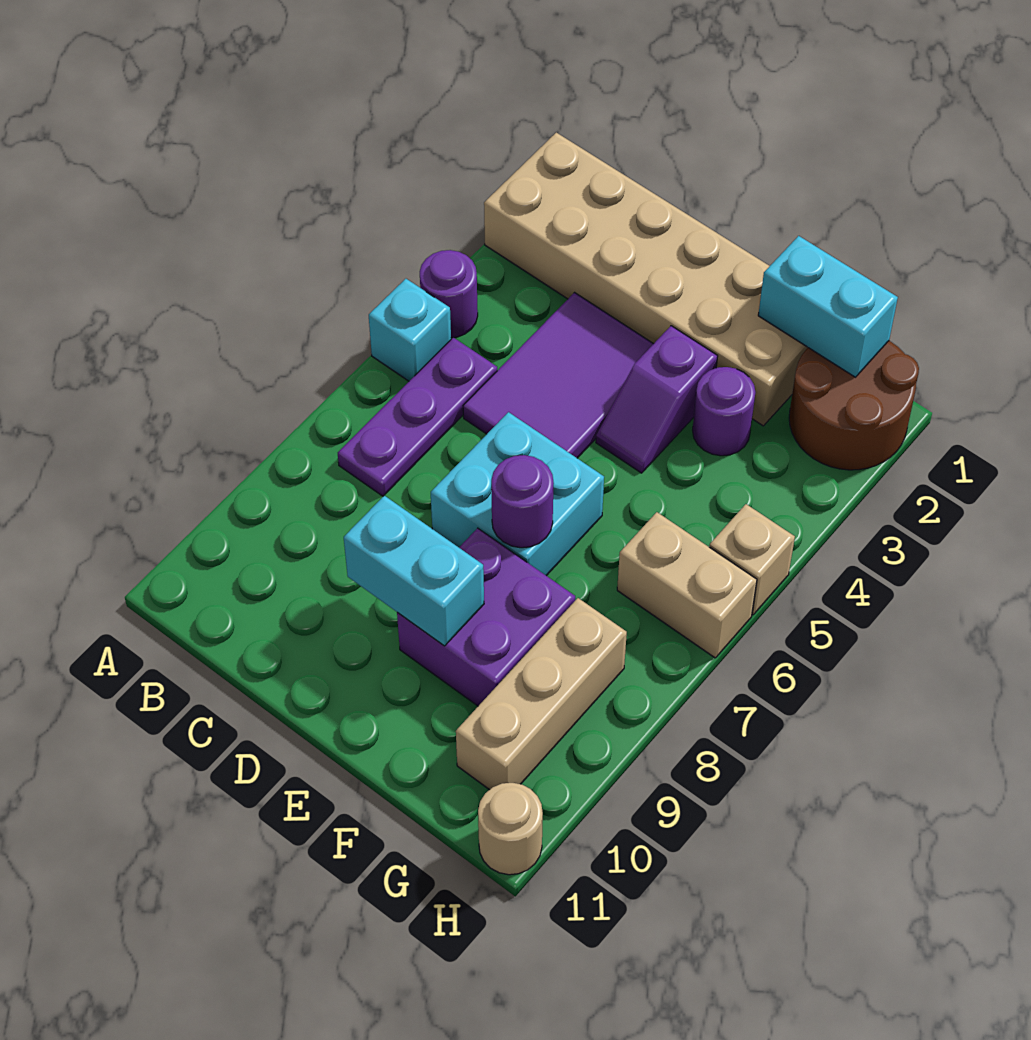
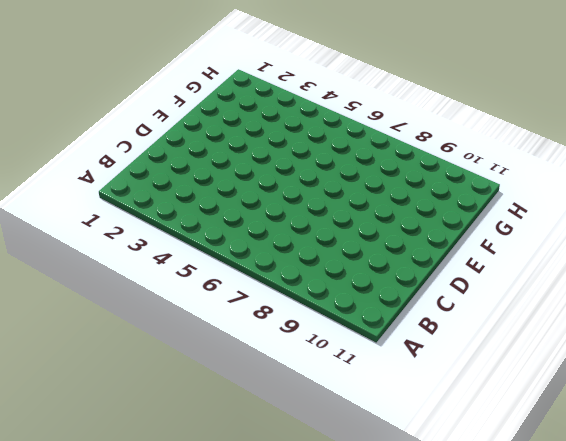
none -> tan 2x6 brick [484,133,808,426]
none -> purple 1x1 round brick [420,250,478,338]
none -> cyan 1x1 brick [369,279,451,381]

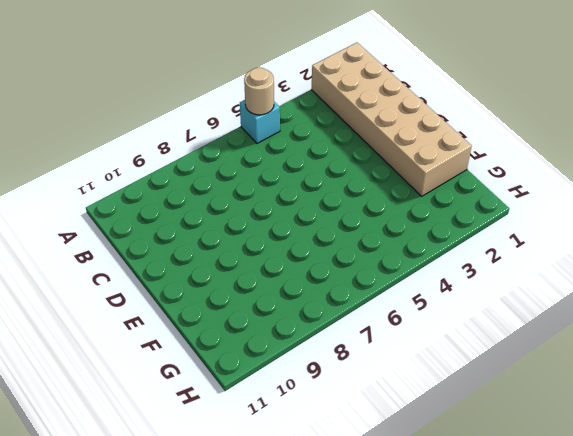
tan 1x1 round brick [244,68,274,115] -> tan 1x1 round brick moved to [478,783,543,875]
none -> purple 1x1 round brick [420,250,478,338]
none -> purple 1x3 plate [338,337,497,496]
none -> purple 2x3 tile [463,293,653,458]

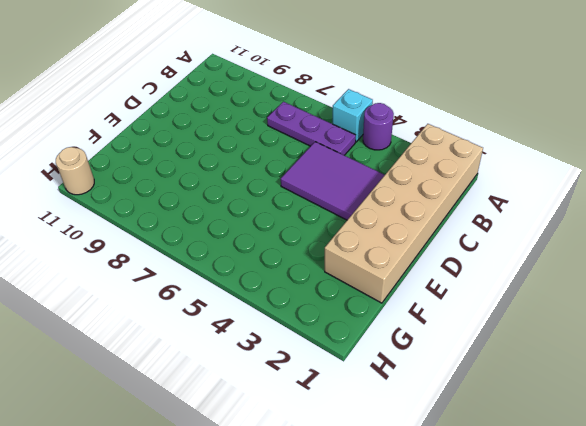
none -> cyan 2x2 brick [431,412,604,576]
none -> purple 1x2 slope [596,326,718,473]
none -> purple 2x2 brick [397,528,575,706]

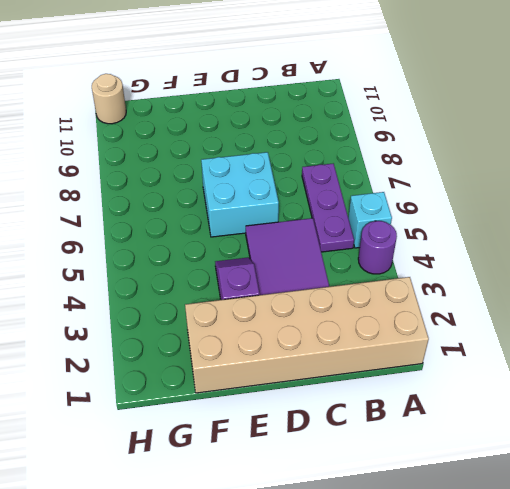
none -> purple 2x2 brick [397,528,575,706]
none -> purple 1x1 round brick [693,367,756,456]
none -> brown 2x2 round brick [789,341,919,470]

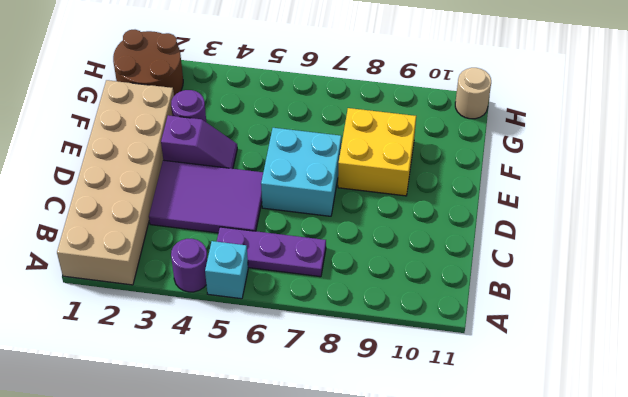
yellow 2x2 brick [338,108,416,196] -> purple 2x2 brick [397,528,575,706]
none -> tan 1x2 brick [617,512,757,658]
none -> tan 1x3 brick [456,598,627,790]
none -> tan 1x1 brick [709,504,795,615]

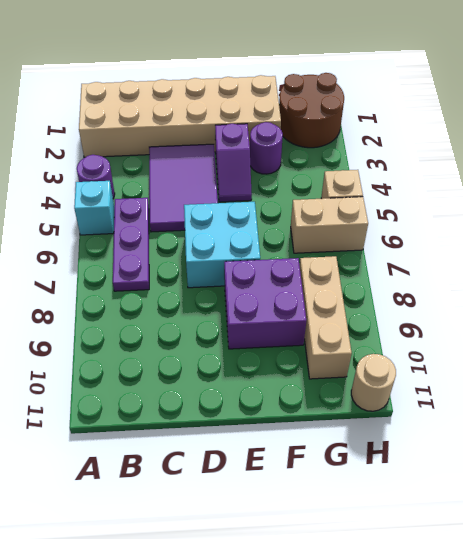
none -> cyan 1x2 brick [344,496,484,646]
none -> purple 1x1 round brick [491,455,554,548]
none -> cyan 1x2 brick [758,236,898,377]

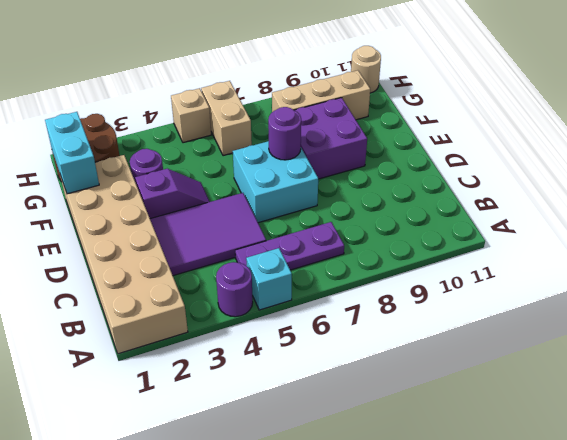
none -> cyan 1x2 brick [344,496,484,646]

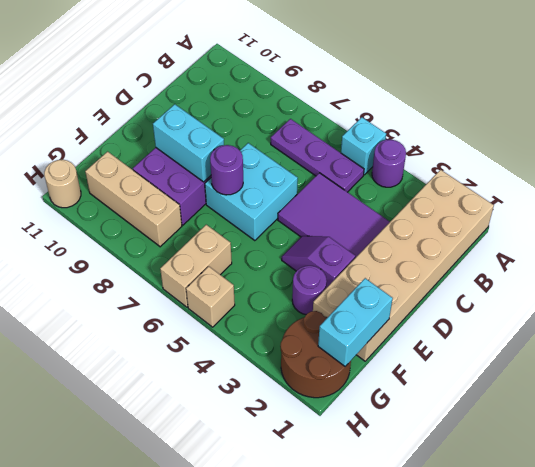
cyan 1x2 brick [153,104,224,182] -> cyan 1x2 brick turned to [344,496,484,646]

